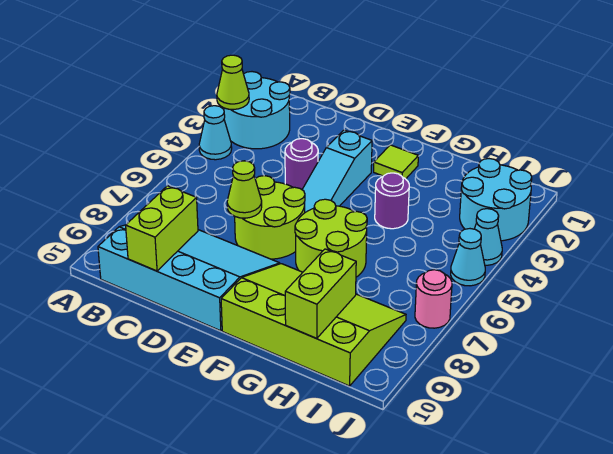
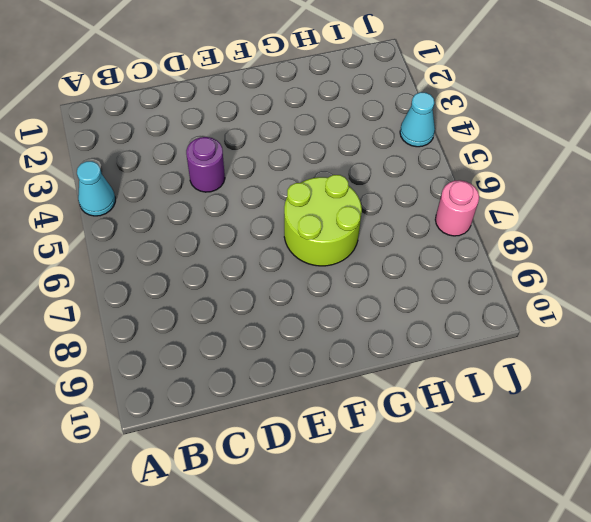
none -> cyan 2x2 round brick [224,72,290,149]
none -> cyan 3x4 slope [98,225,280,331]
none -> lime 2x2 round brick [235,176,305,259]

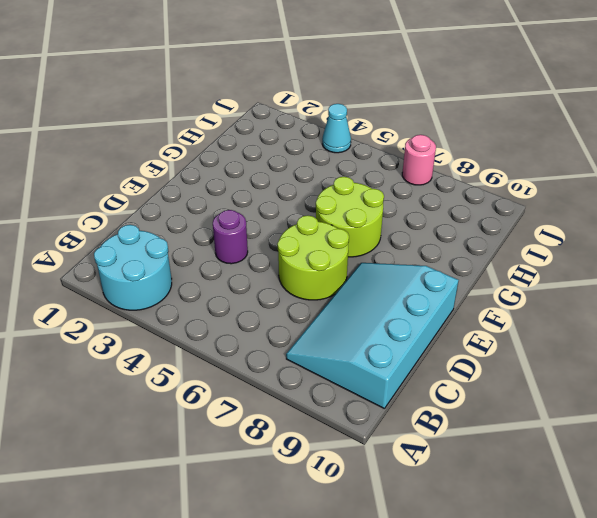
none -> cyan 1x1 cone [199,106,232,160]
none -> cyan 1x3 slope [302,130,372,212]
none -> lime 1x1 tile [374,145,418,179]

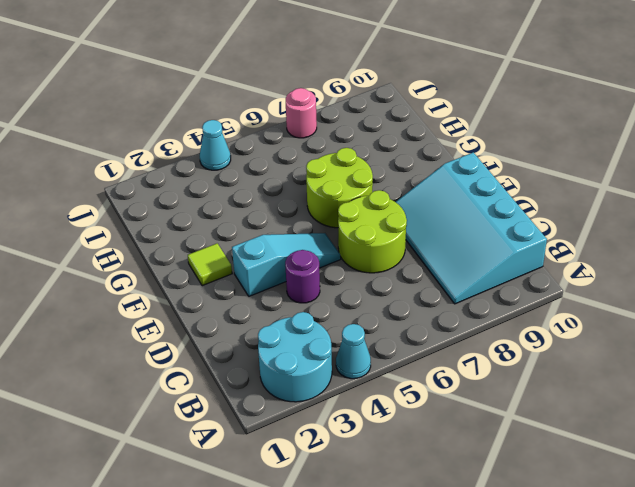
none -> lime 3x4 slope [221,264,406,386]
none -> purple 1x1 round brick [375,173,409,229]
none -> cyan 2x2 round brick [460,159,532,241]

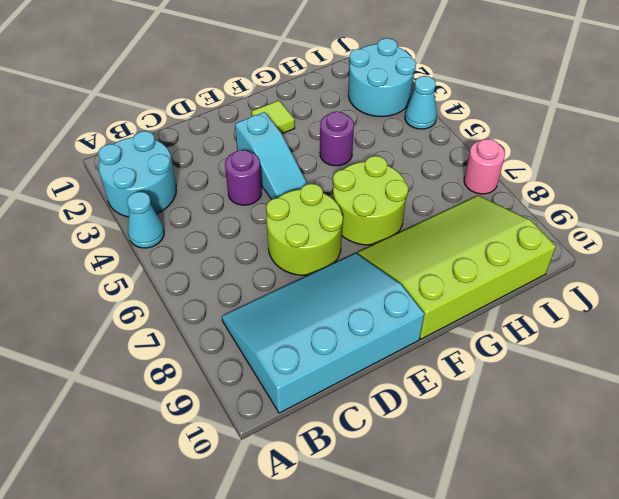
none -> cyan 1x1 cone [451,229,485,286]
none -> lime 1x1 cone [217,55,249,109]
none -> lime 1x2 brick [126,186,198,271]

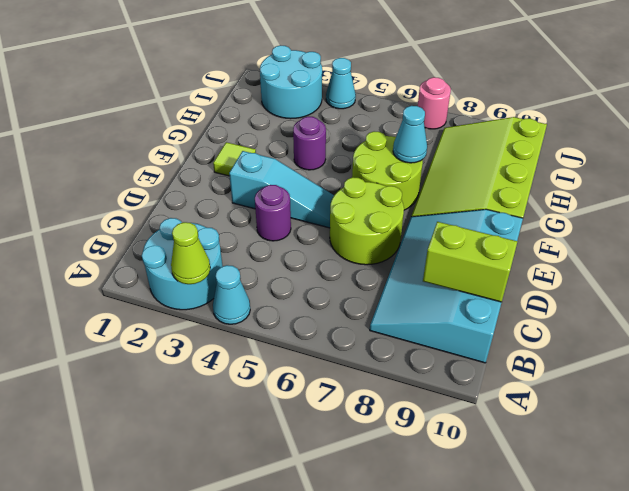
cyan 1x1 cone [393,106,427,163] -> cyan 1x1 cone moved to [451,229,485,286]
none -> lime 1x1 cone [227,161,262,218]
none -> lime 1x2 brick [285,249,356,339]

